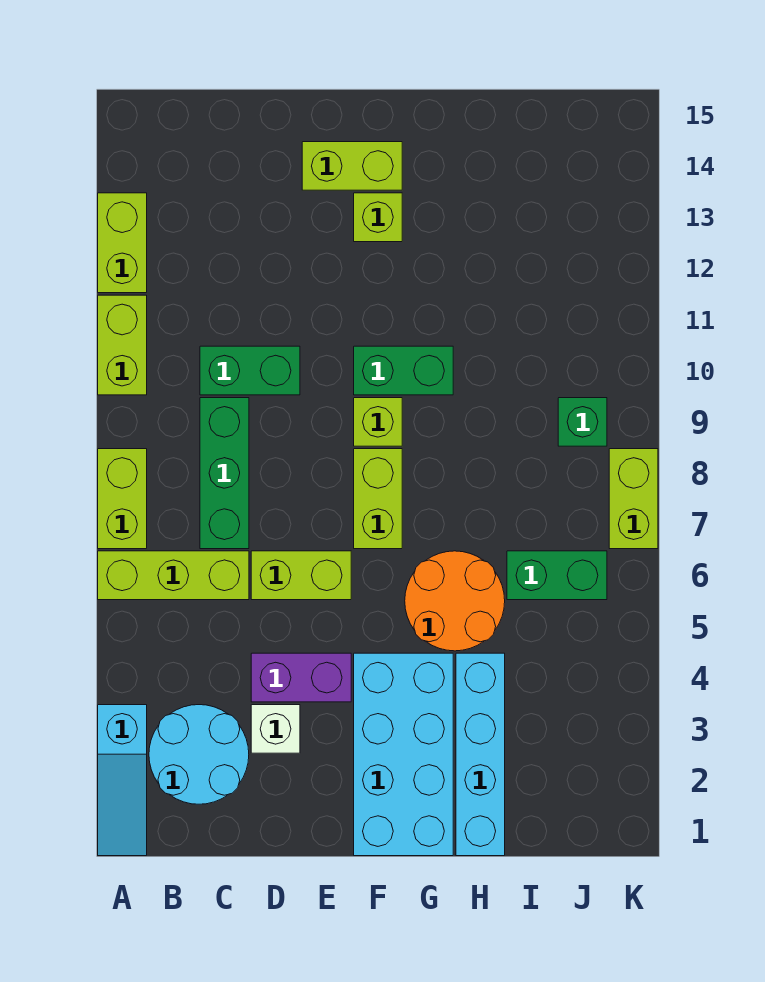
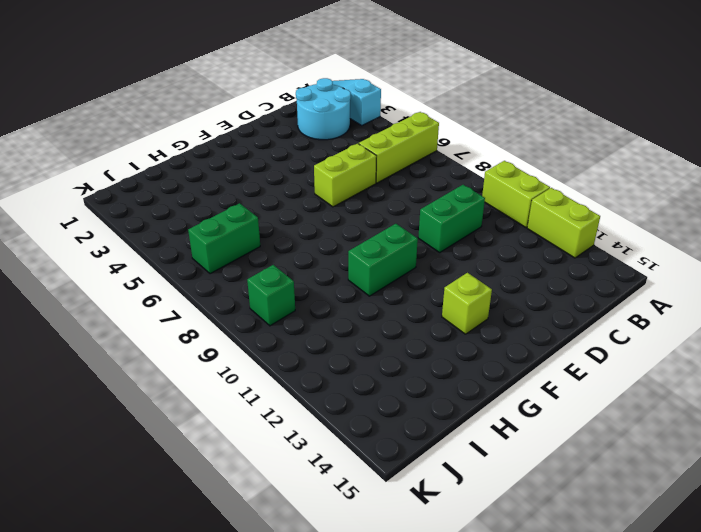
none -> lime 1x2 brick [98,449,147,549]
none -> green 1x3 brick [200,398,249,549]
none -> white 1x1 brick [251,705,300,753]

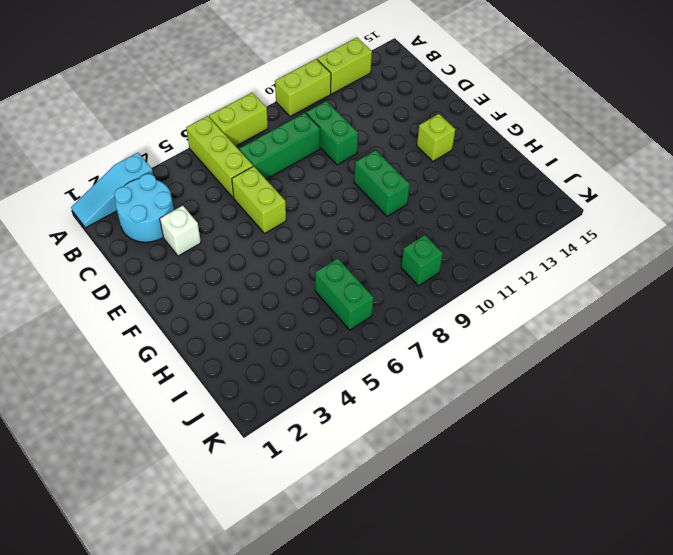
none -> purple 1x2 brick [251,653,351,702]
none -> lime 1x2 brick [302,142,402,190]
none -> cyan 2x4 brick [354,653,453,856]

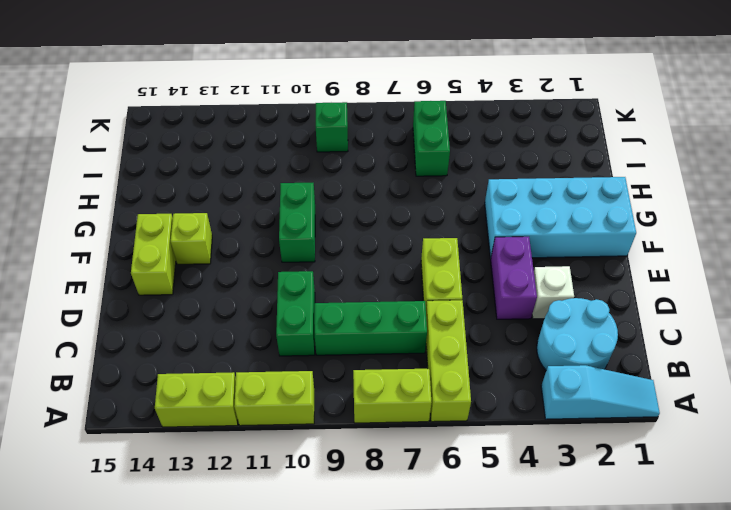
none -> lime 1x2 brick [354,449,402,549]
none -> lime 1x1 brick [354,398,402,446]
none -> orange 2x2 round brick [405,551,505,651]

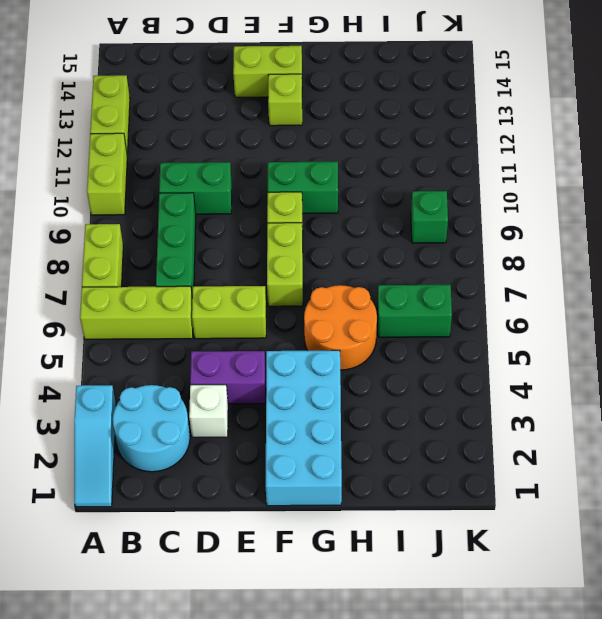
none -> cyan 1x4 brick [456,653,505,856]
none -> lime 1x2 brick [609,449,658,549]

